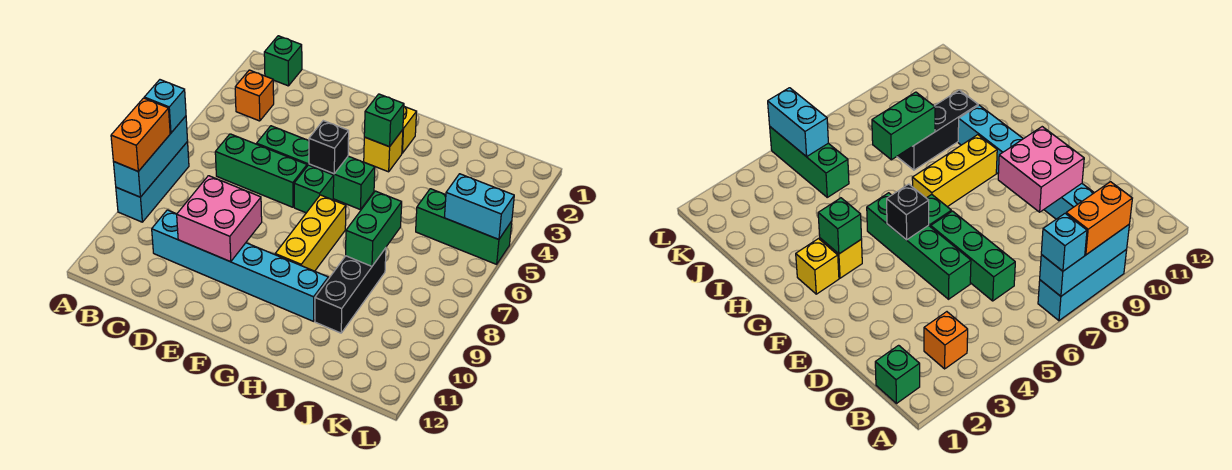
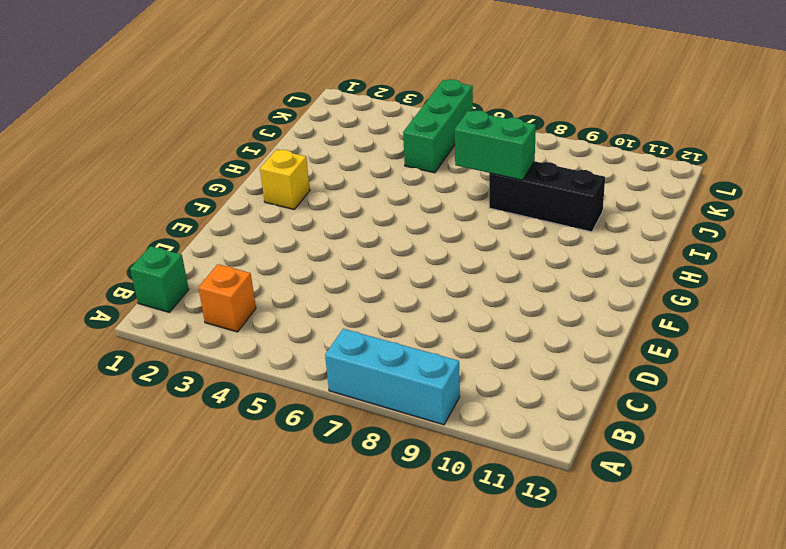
none -> green 1x3 brick [215,134,307,207]
none -> cyan 1x6 brick [152,210,328,321]
none -> green 1x4 brick [257,126,375,210]

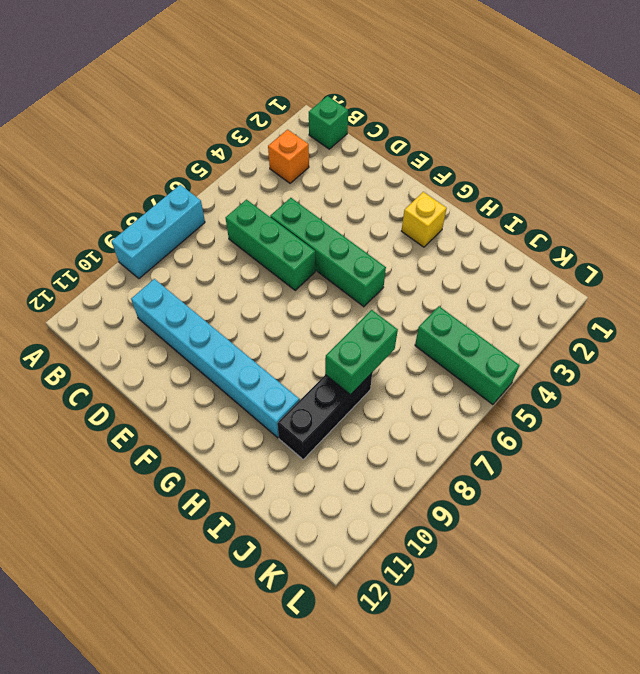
none -> green 1x1 brick [294,165,334,213]
none -> yellow 1x1 brick [364,130,403,172]
none -> yellow 1x3 brick [275,195,346,271]

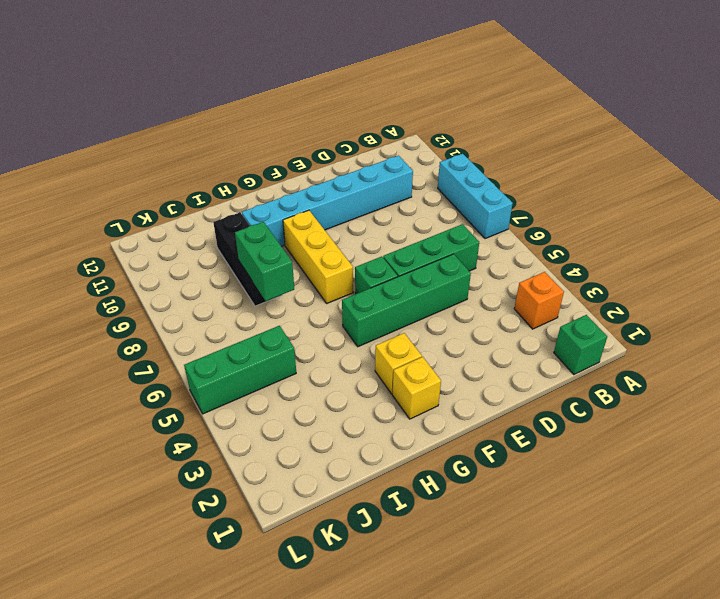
none -> cyan 1x3 brick [114,116,188,197]
none -> pink 2x2 brick [177,176,262,262]
none -> black 1x1 brick [309,121,349,174]

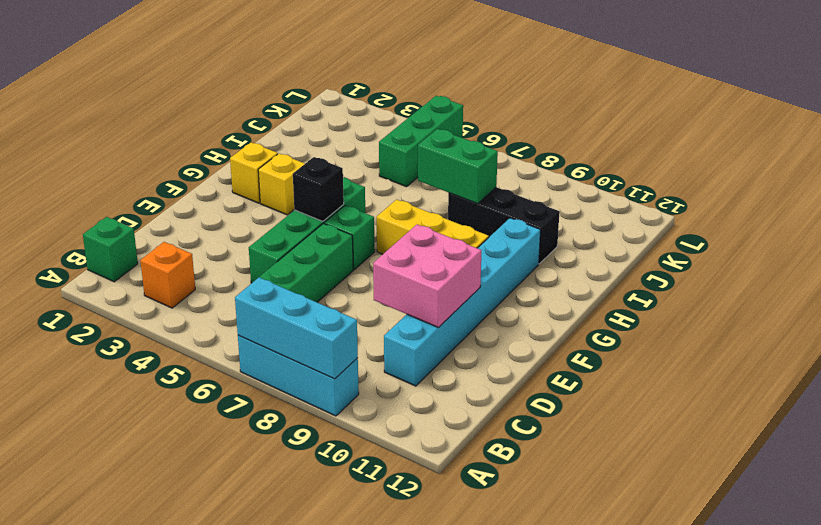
none -> green 1x1 brick [364,94,404,147]
none -> cyan 1x2 brick [444,174,514,239]
none -> cyan 1x1 brick [144,80,186,133]

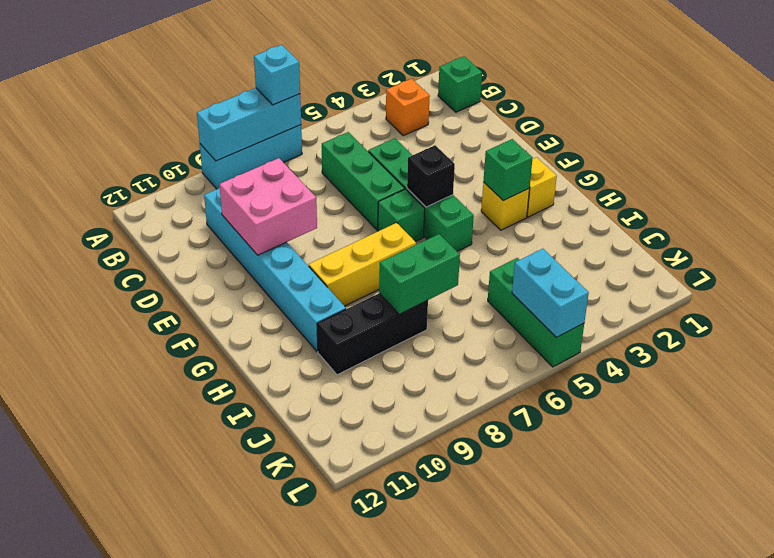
none -> orange 1x2 brick [111,98,170,171]

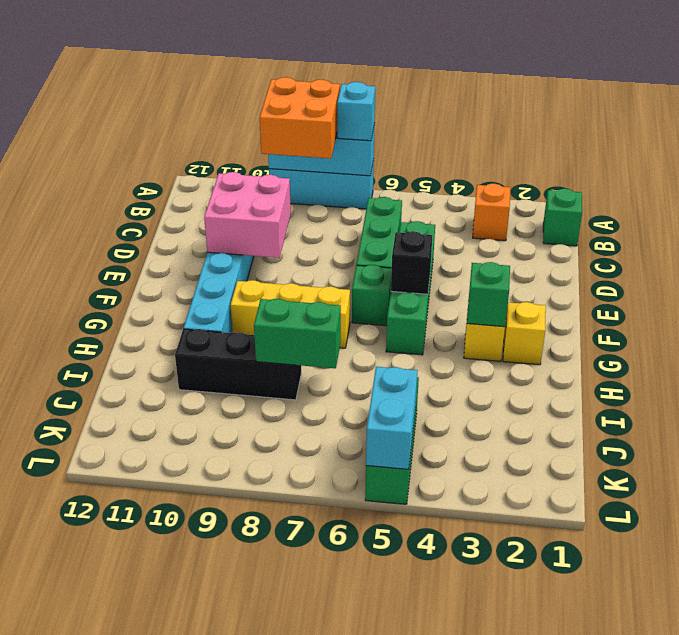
orange 2x2 brick [260,77,340,159] -> orange 1x2 brick [111,98,170,171]

